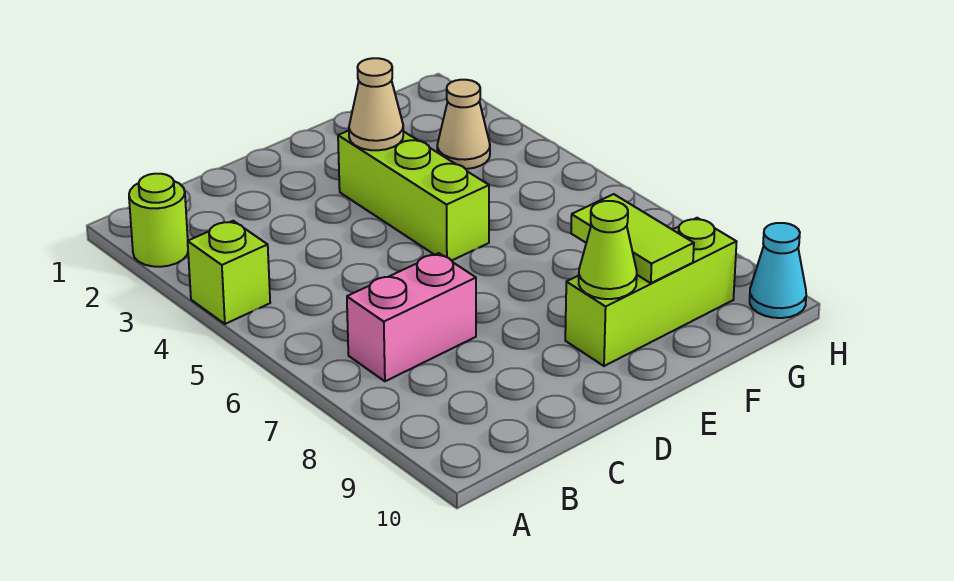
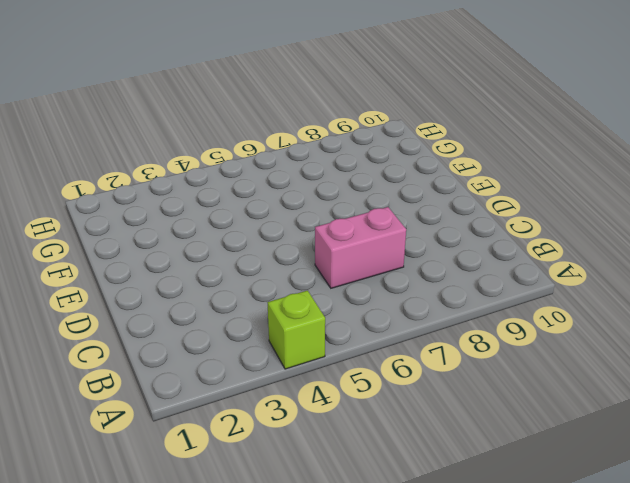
pink 1x2 brick [315,207,406,288] -> pink 1x2 brick turned to [347,253,476,381]
none -> lime 1x1 round brick [129,174,188,267]
none -> lime 1x3 brick [338,131,489,261]

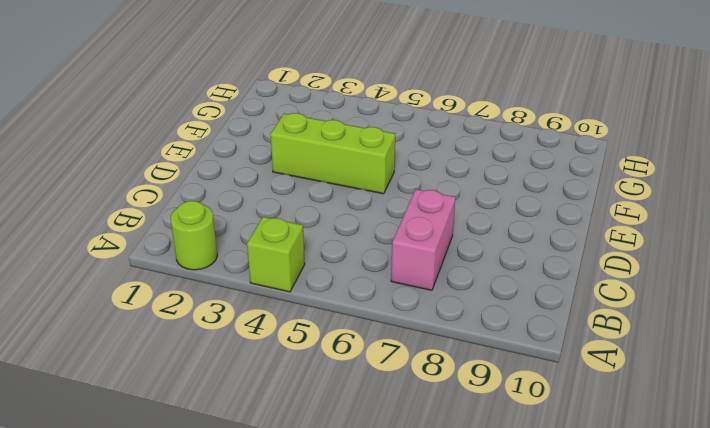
none -> lime 1x3 brick [565,218,737,366]
none -> tan 1x1 cone [437,80,490,169]

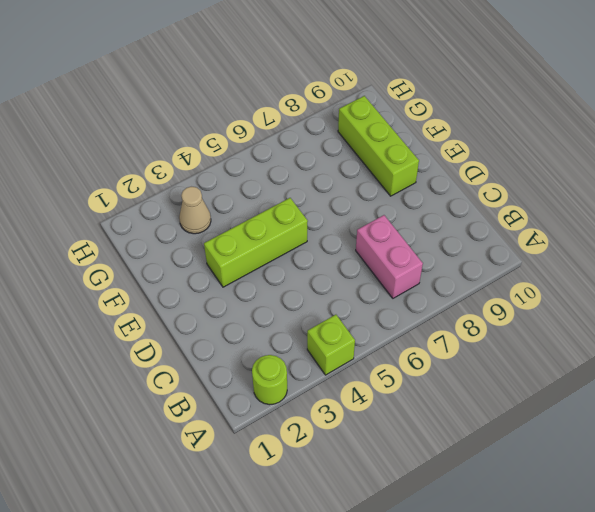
none -> cyan 1x1 cone [750,223,806,318]
none -> tan 1x1 cone [349,58,403,150]

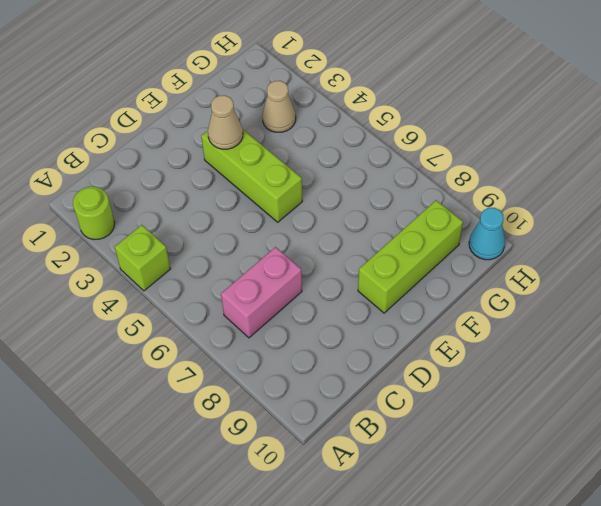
none -> lime 1x1 cone [579,201,637,299]
none -> lime 1x2 tile [571,194,694,283]

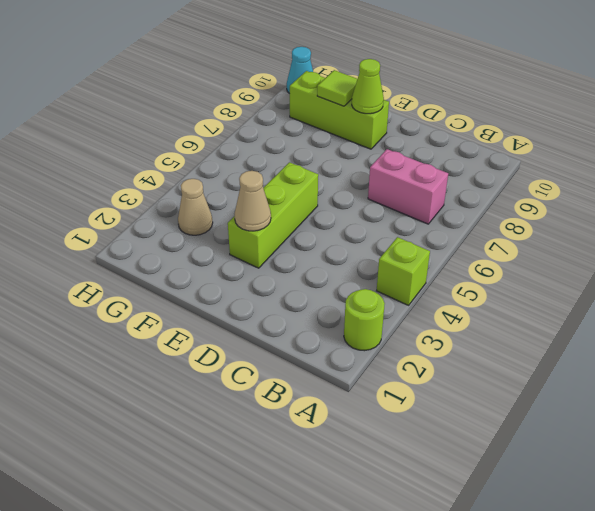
lime 1x1 tile [317,70,357,106] -> lime 1x2 tile [571,194,694,283]

